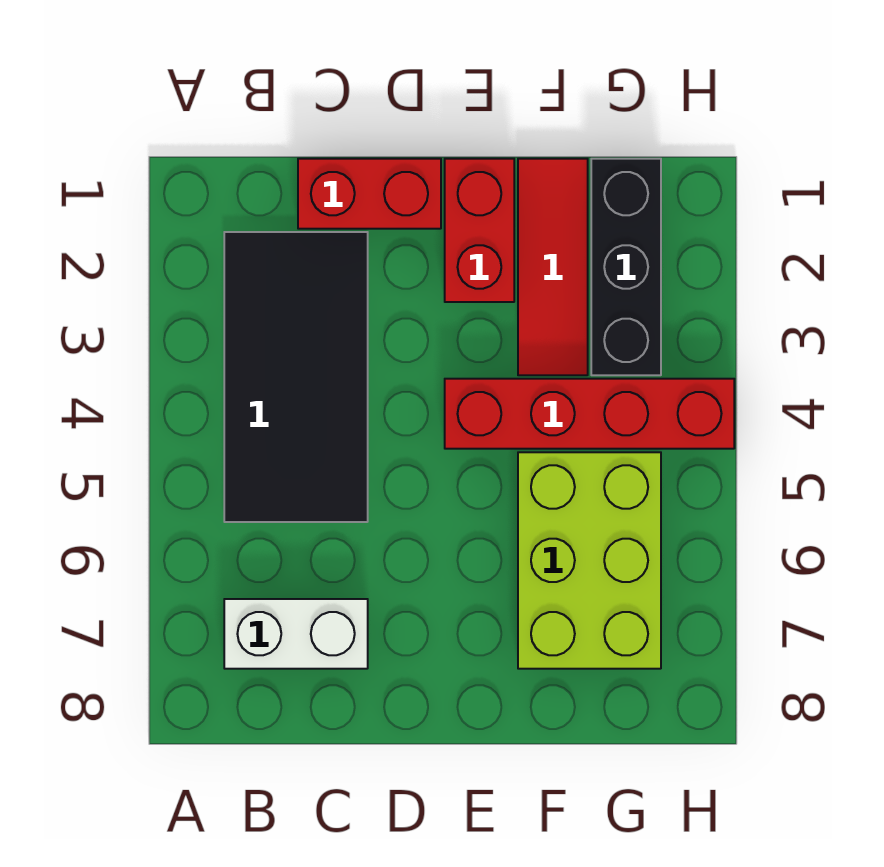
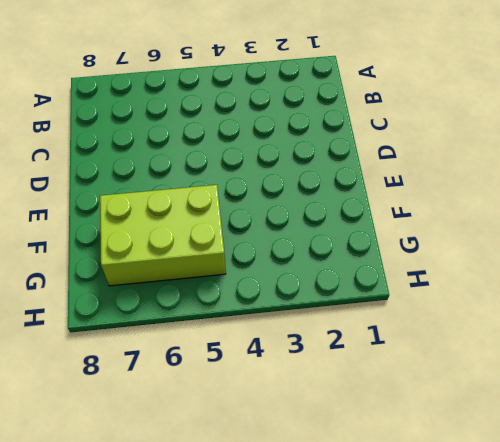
none -> black 2x4 tile [224,232,368,522]
none -> white 1x2 brick [224,599,368,669]

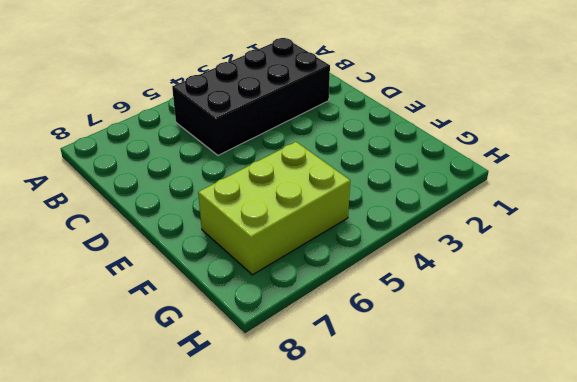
black 2x4 brick [172,38,330,155] -> black 2x4 tile [224,232,368,522]
none -> white 1x2 brick [224,599,368,669]
none -> red 1x2 brick [298,159,441,229]

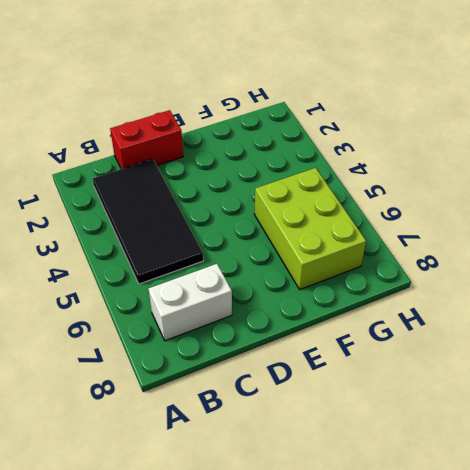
none -> red 1x2 brick [445,159,514,302]
none -> red 1x4 brick [445,379,734,449]

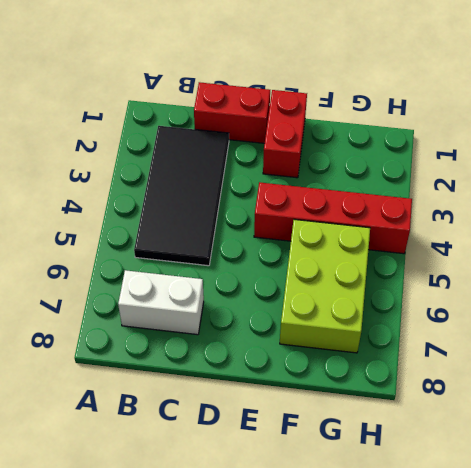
none -> red 1x3 tile [518,159,588,375]
none -> black 1x3 brick [591,159,661,375]

